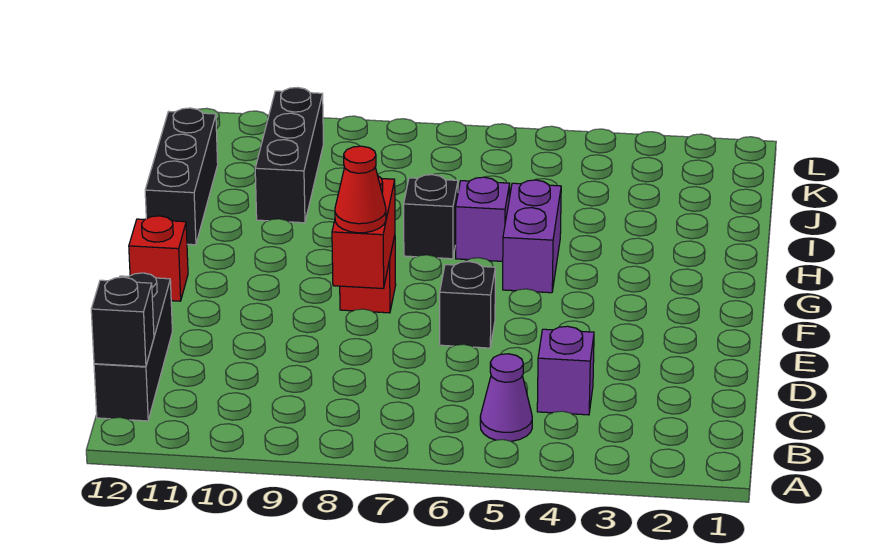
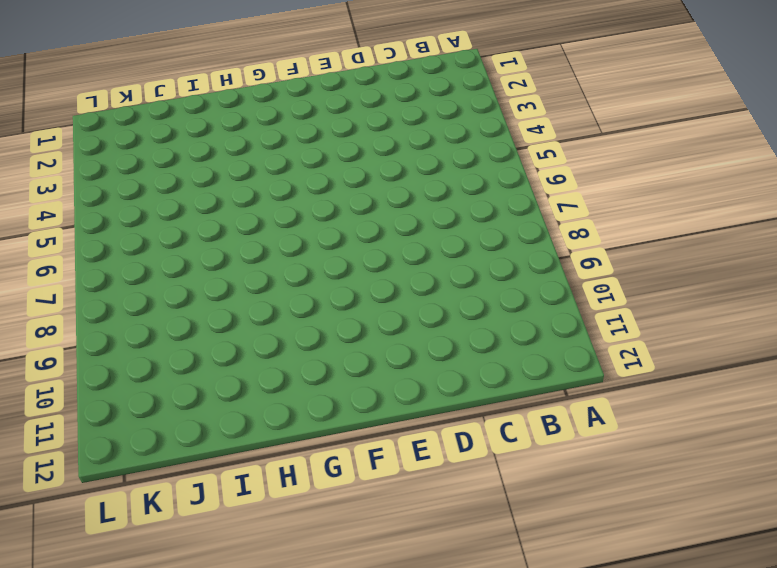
none -> purple 1x1 cone [480,354,532,441]
none -> black 1x3 brick [94,273,172,421]
none -> purple 1x1 brick [537,326,594,415]

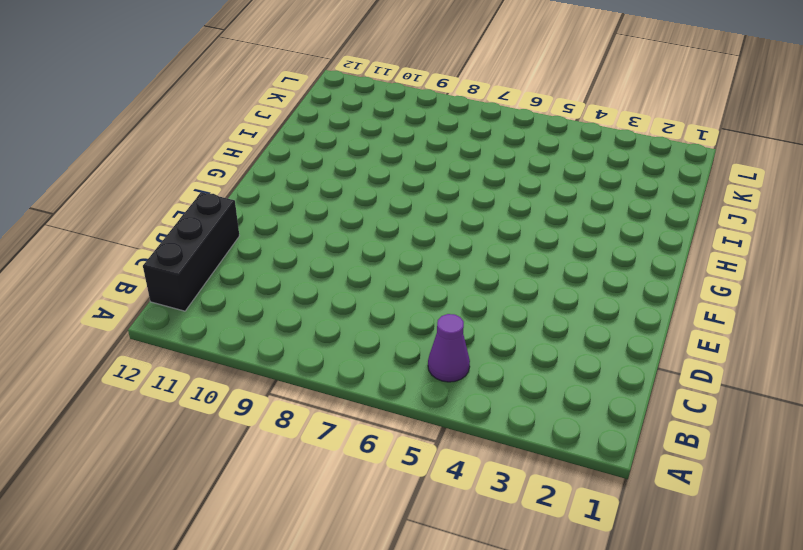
none -> purple 1x1 brick [537,326,594,415]
none -> black 1x1 brick [440,262,495,348]
none -> red 1x1 brick [340,236,396,313]

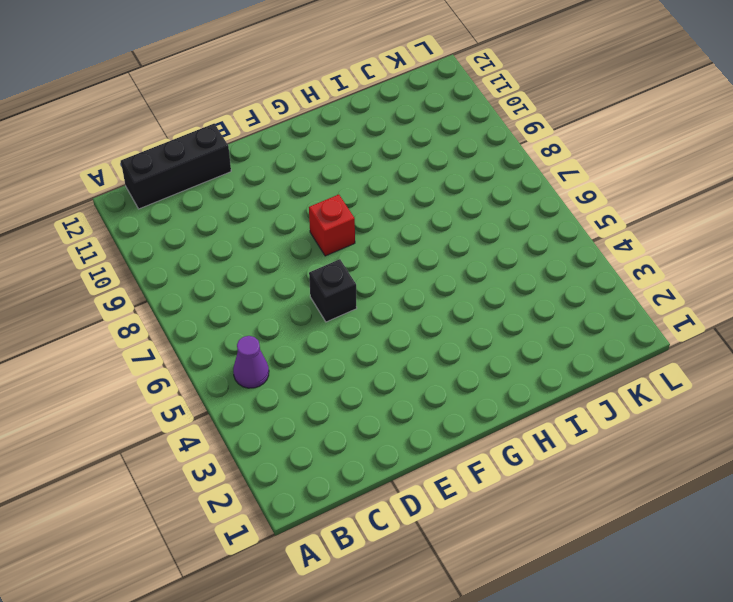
none -> purple 1x1 brick [537,326,594,415]
none -> red 1x1 brick [129,216,188,301]
none -> purple 1x2 brick [503,180,561,293]

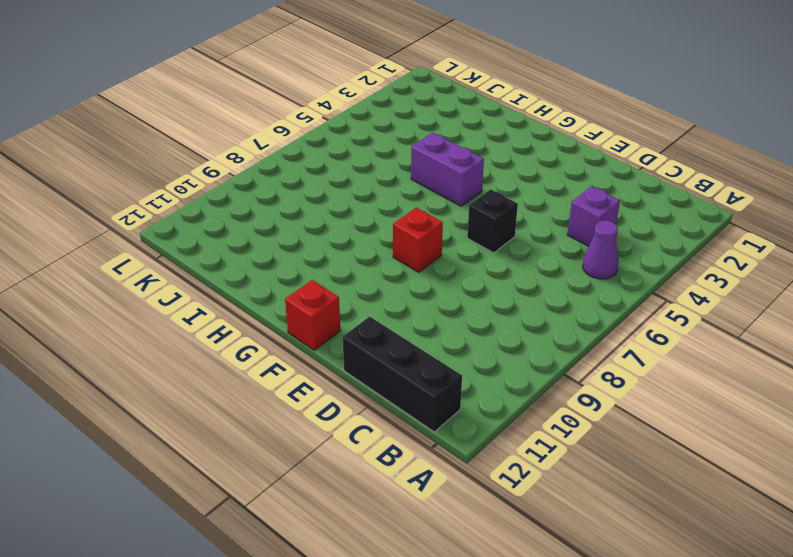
none -> purple 1x1 brick [456,177,510,261]
none -> black 1x1 brick [404,175,458,259]
none -> black 1x3 brick [145,108,218,245]

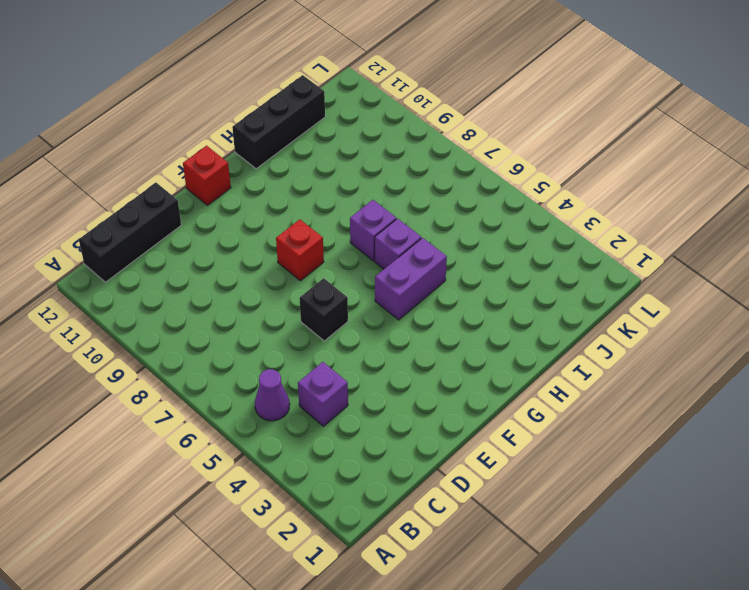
purple 1x1 brick [350,200,396,261] -> black 1x1 brick [404,175,458,259]
none -> black 1x3 brick [255,88,323,223]
none -> black 1x1 brick [91,277,154,367]
none -> red 1x2 brick [332,176,395,288]

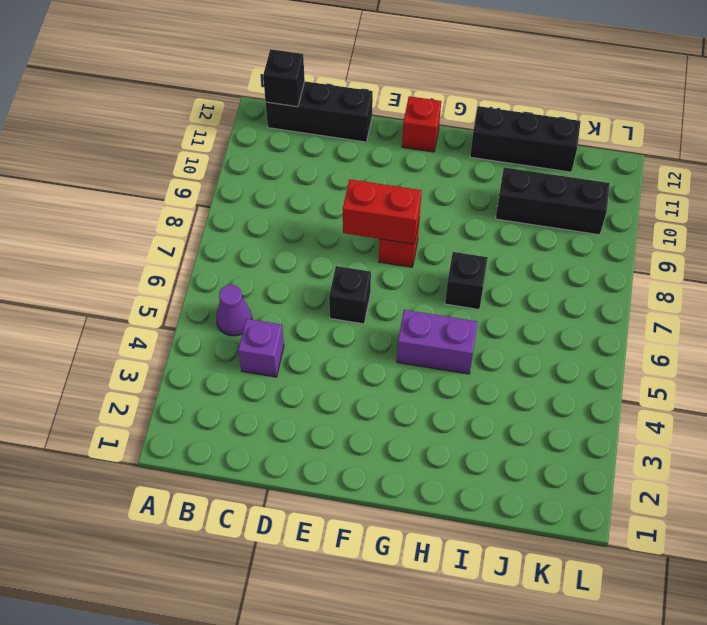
none -> purple 1x1 brick [456,177,510,261]
none -> red 1x1 cone [335,146,386,233]

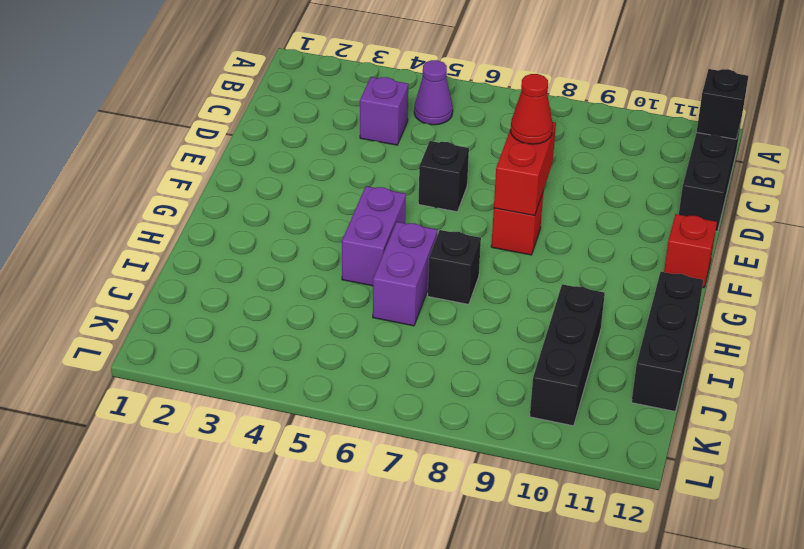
purple 1x2 brick [373,222,437,326] -> purple 1x1 brick [456,177,510,261]

